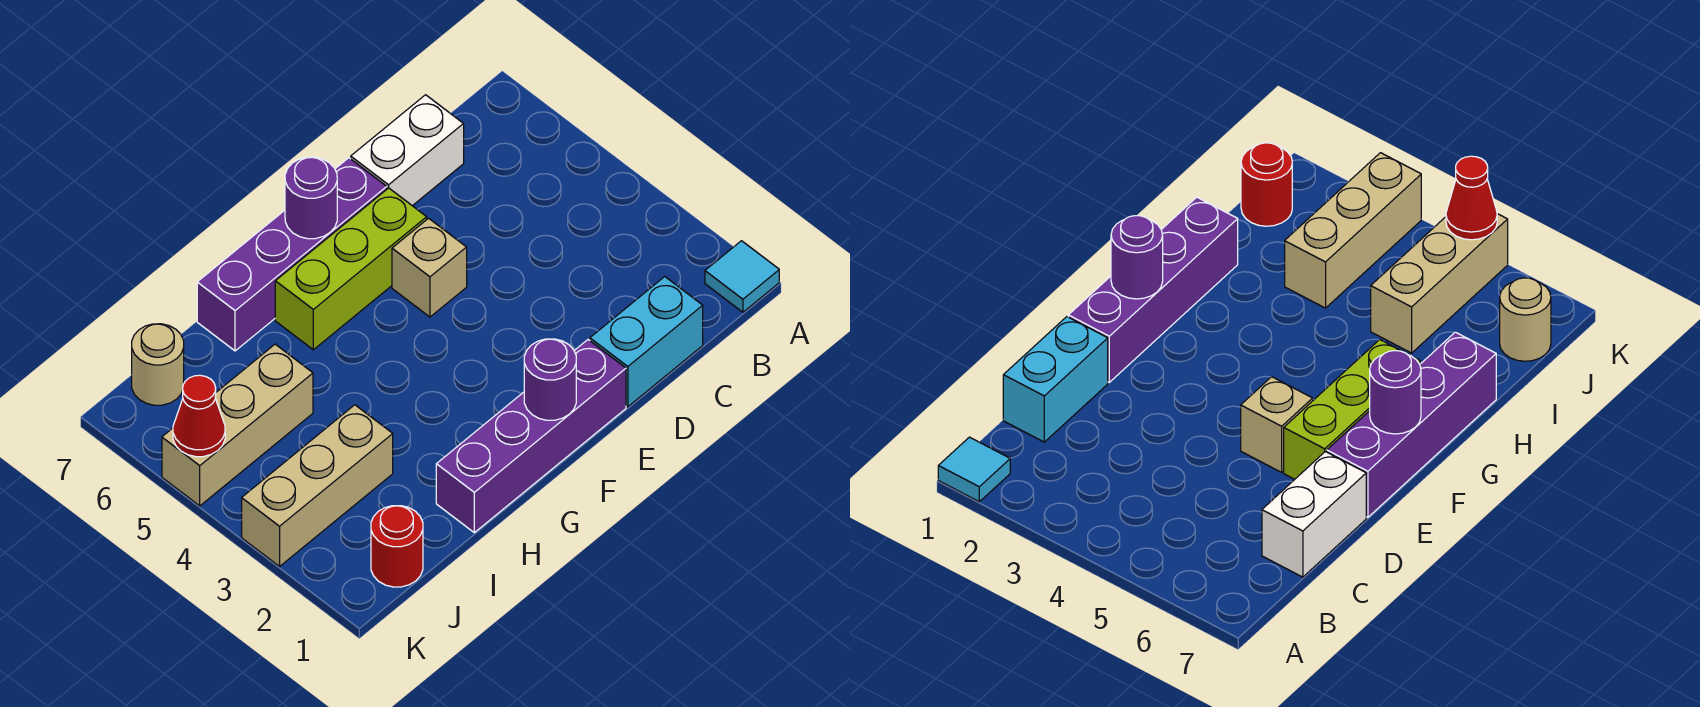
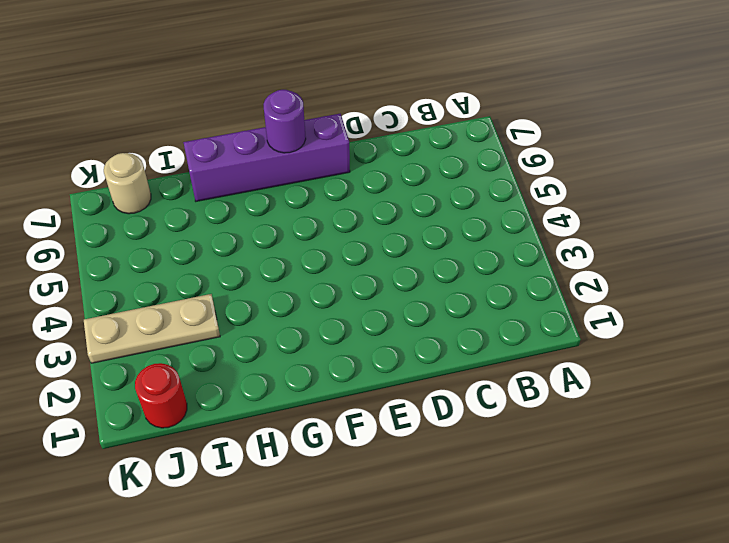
tan 1x3 plate [84,294,220,363] -> tan 1x3 brick [242,405,393,566]
none -> cyan 1x1 tile [705,241,779,312]
none -> cyan 1x2 brick [590,277,703,407]
none -> white 1x2 brick [351,95,464,206]

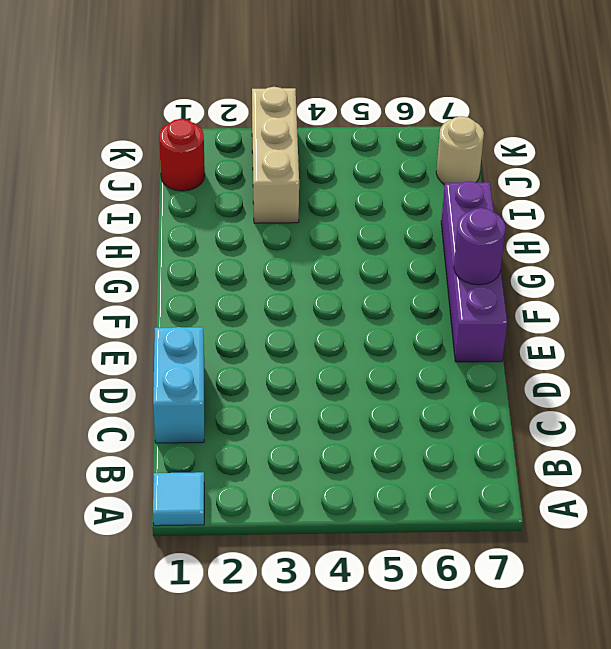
none -> white 1x2 brick [351,95,464,206]
none -> purple 1x4 brick [436,340,626,533]
none -> tan 1x1 brick [392,218,467,317]

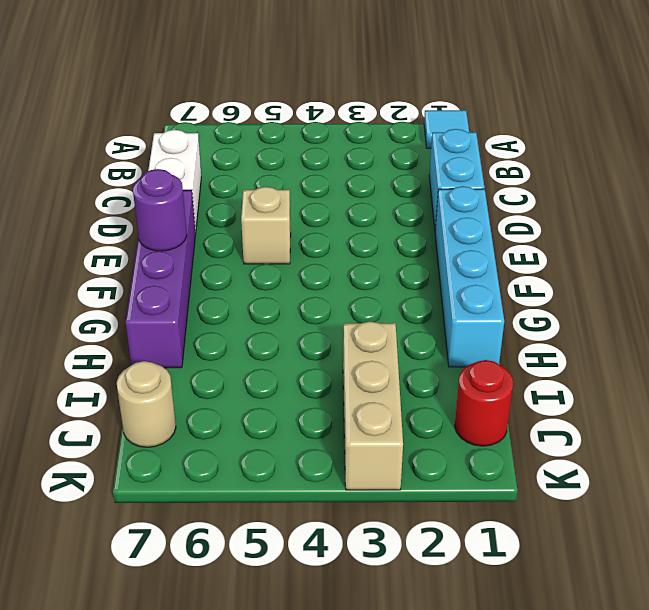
cyan 1x4 brick [435,186,504,367] -> purple 1x4 brick [436,340,626,533]
none -> lime 1x3 brick [275,188,427,350]
none -> tan 1x3 brick [162,344,313,506]
none -> purple 1x1 round brick [524,339,576,420]

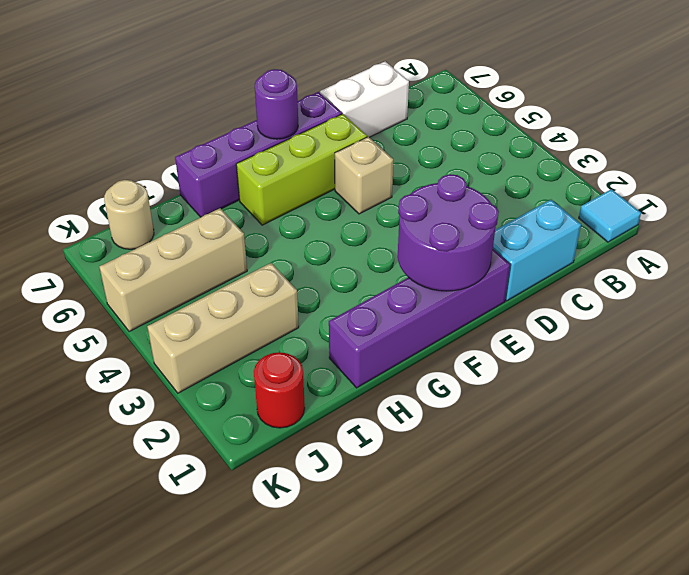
purple 2x2 round brick [398,174,499,291] -> purple 1x1 round brick [524,339,576,420]
none -> red 1x1 cone [173,375,225,457]

